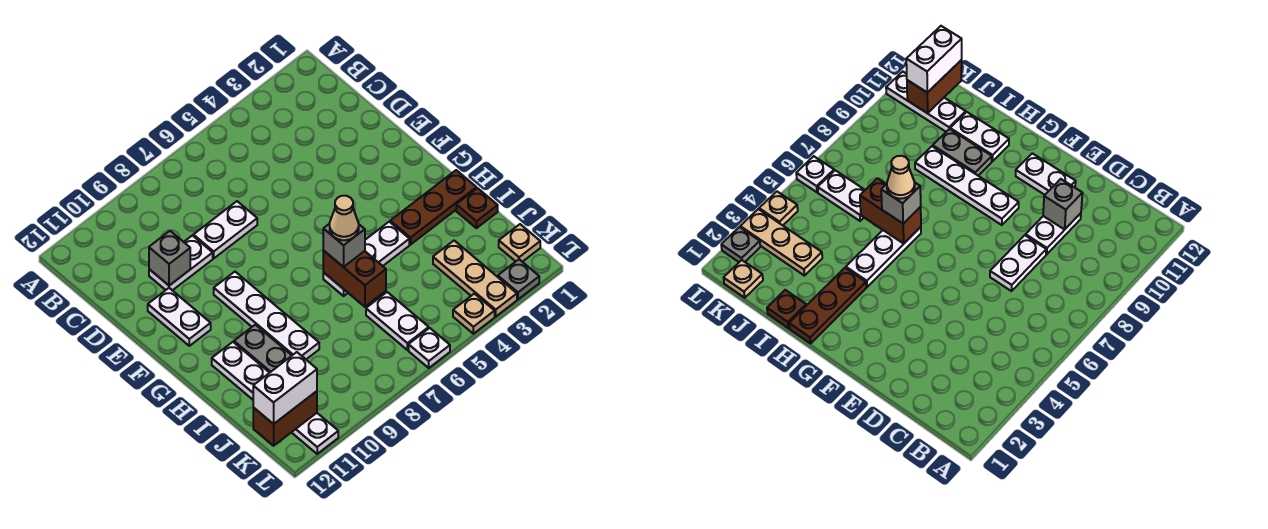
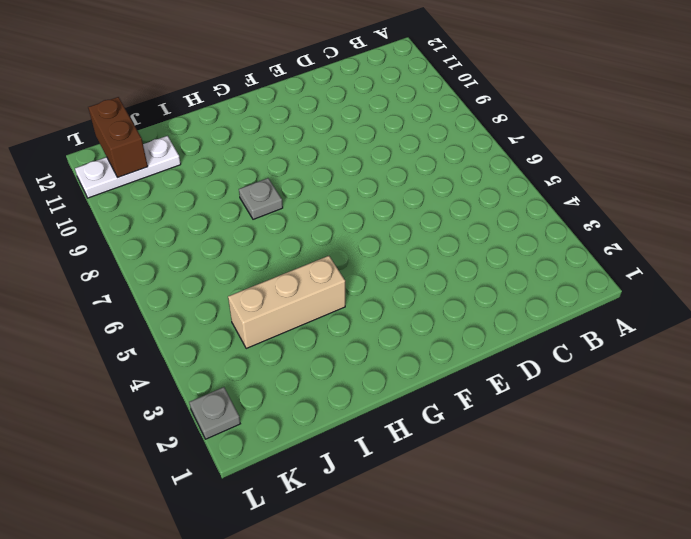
tan 1x3 brick [228,256,345,348] -> white 1x3 plate [323,222,409,296]
grey 1x1 plate [239,178,283,219] -> none
none -> white 1x2 plate [193,201,257,258]
none -> white 1x2 plate [149,236,213,290]
none -> white 1x2 plate [148,288,211,346]

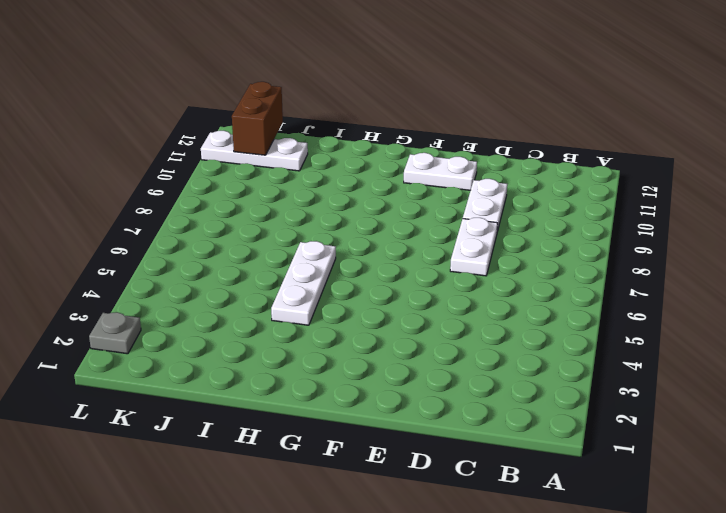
none -> white 1x4 plate [214,272,319,359]
none -> brown 1x3 plate [390,170,476,245]
none -> grey 1x2 plate [234,325,292,373]

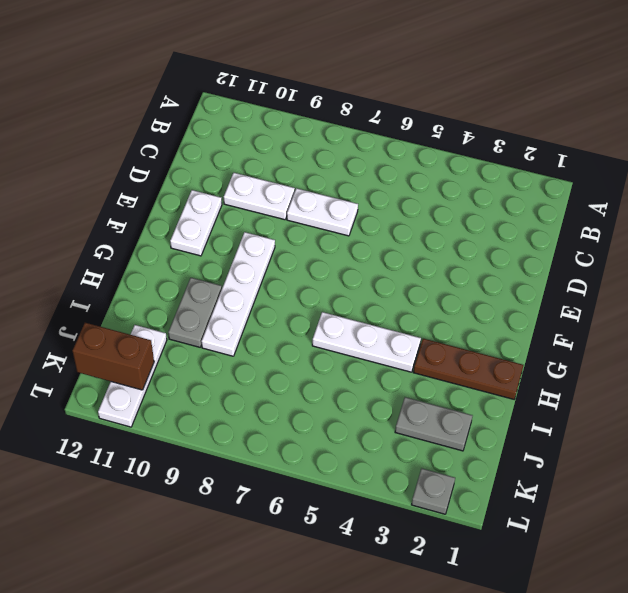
grey 1x2 plate [395,397,473,451] -> tan 1x3 plate [433,241,517,316]
none -> white 1x2 plate [212,342,269,400]
none -> brown 1x1 plate [456,188,498,228]
none -> white 1x2 plate [366,292,429,350]

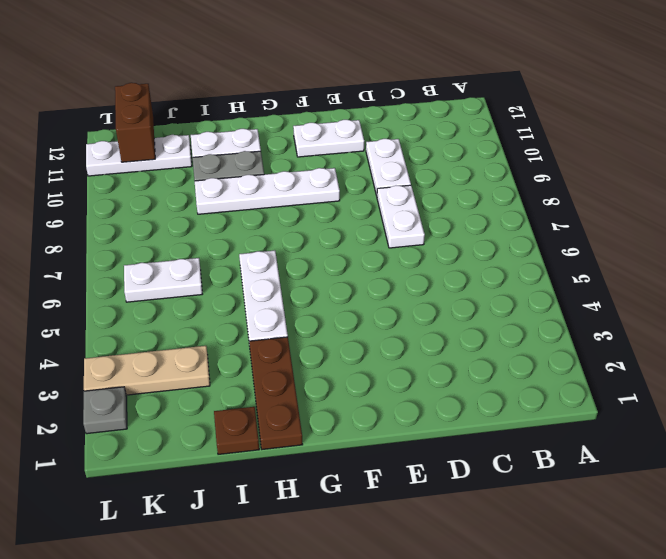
none -> tan 1x1 plate [499,224,540,262]
none -> tan 1x1 plate [453,294,495,334]
none -> white 1x1 plate [409,328,450,368]

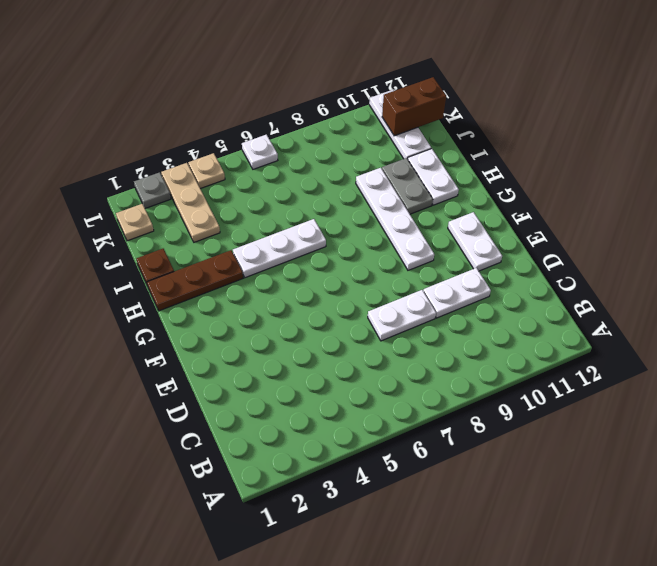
none -> white 1x2 plate [366,292,429,350]
none -> grey 1x1 brick [149,231,190,286]
none -> brown 1x2 brick [323,250,386,307]

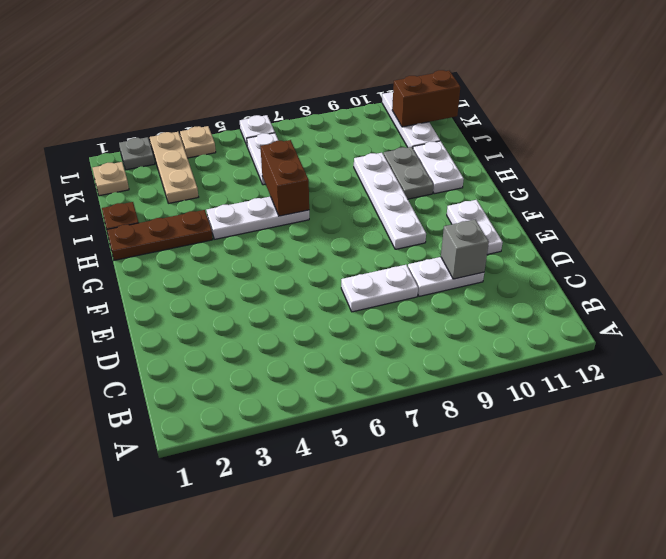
none -> grey 1x1 brick [323,224,365,267]
none -> white 1x2 brick [253,352,317,424]
none -> tan 1x1 cone [330,196,359,240]

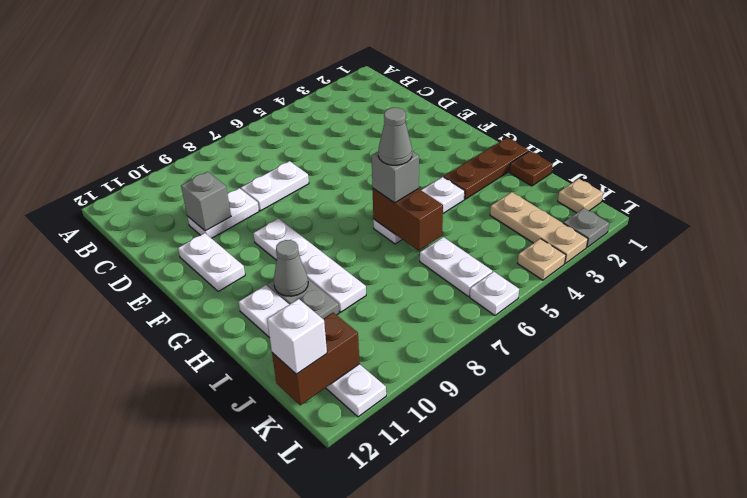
grey 1x1 cone [378,108,412,165] -> tan 1x1 cone [330,196,359,240]
grey 1x1 cone [274,240,308,296] -> none
white 1x1 brick [267,299,327,374] -> white 1x2 brick [253,352,317,424]

